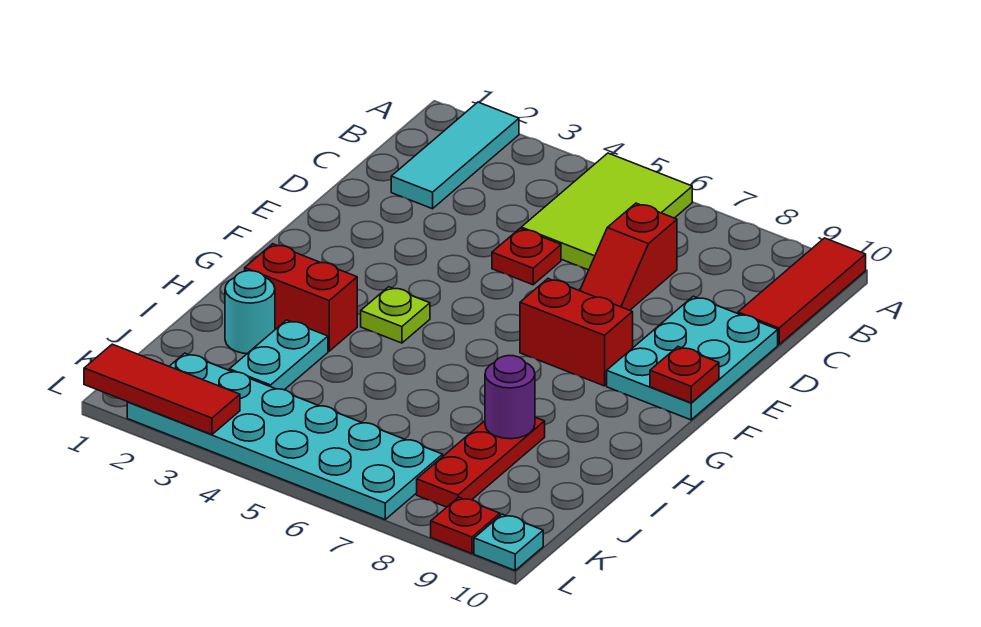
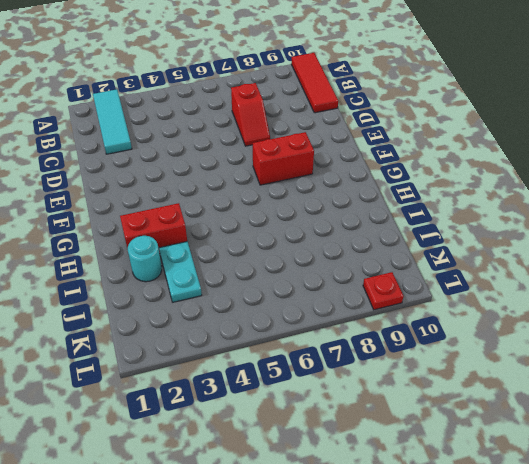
none -> lime 2x3 tile [521,153,692,270]
none -> red 1x1 plate [492,229,561,285]
none -> cyan 2x3 plate [607,296,778,420]

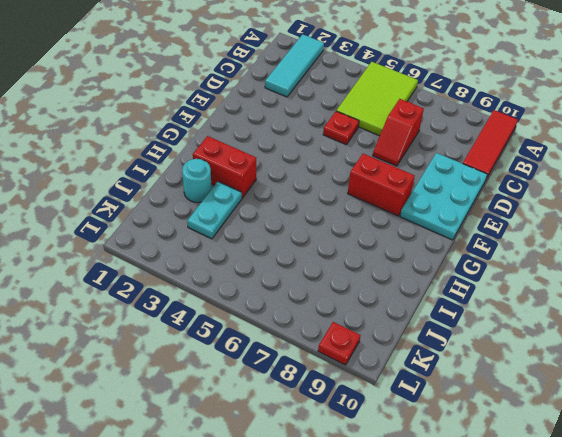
none -> lime 1x1 plate [361,287,430,343]
none -> red 1x3 plate [417,417,545,507]
none -> cyan 2x6 plate [127,353,443,519]

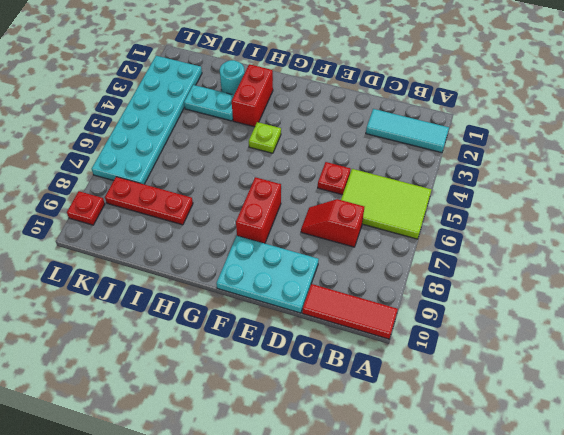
none -> cyan 1x1 plate [474,514,543,570]
none -> red 1x1 plate [650,347,719,403]
none -> purple 1x1 round brick [485,356,535,439]

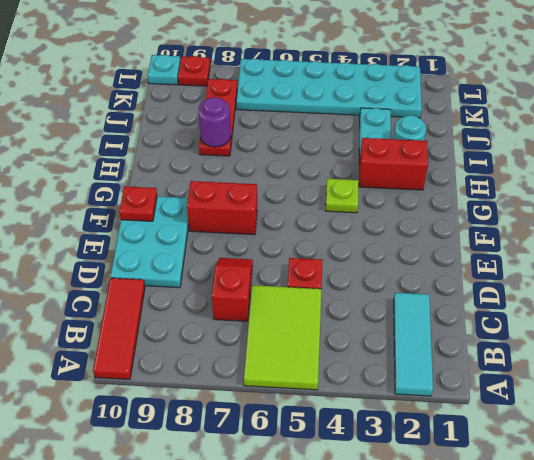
none -> red 1x3 tile [84,344,240,435]

